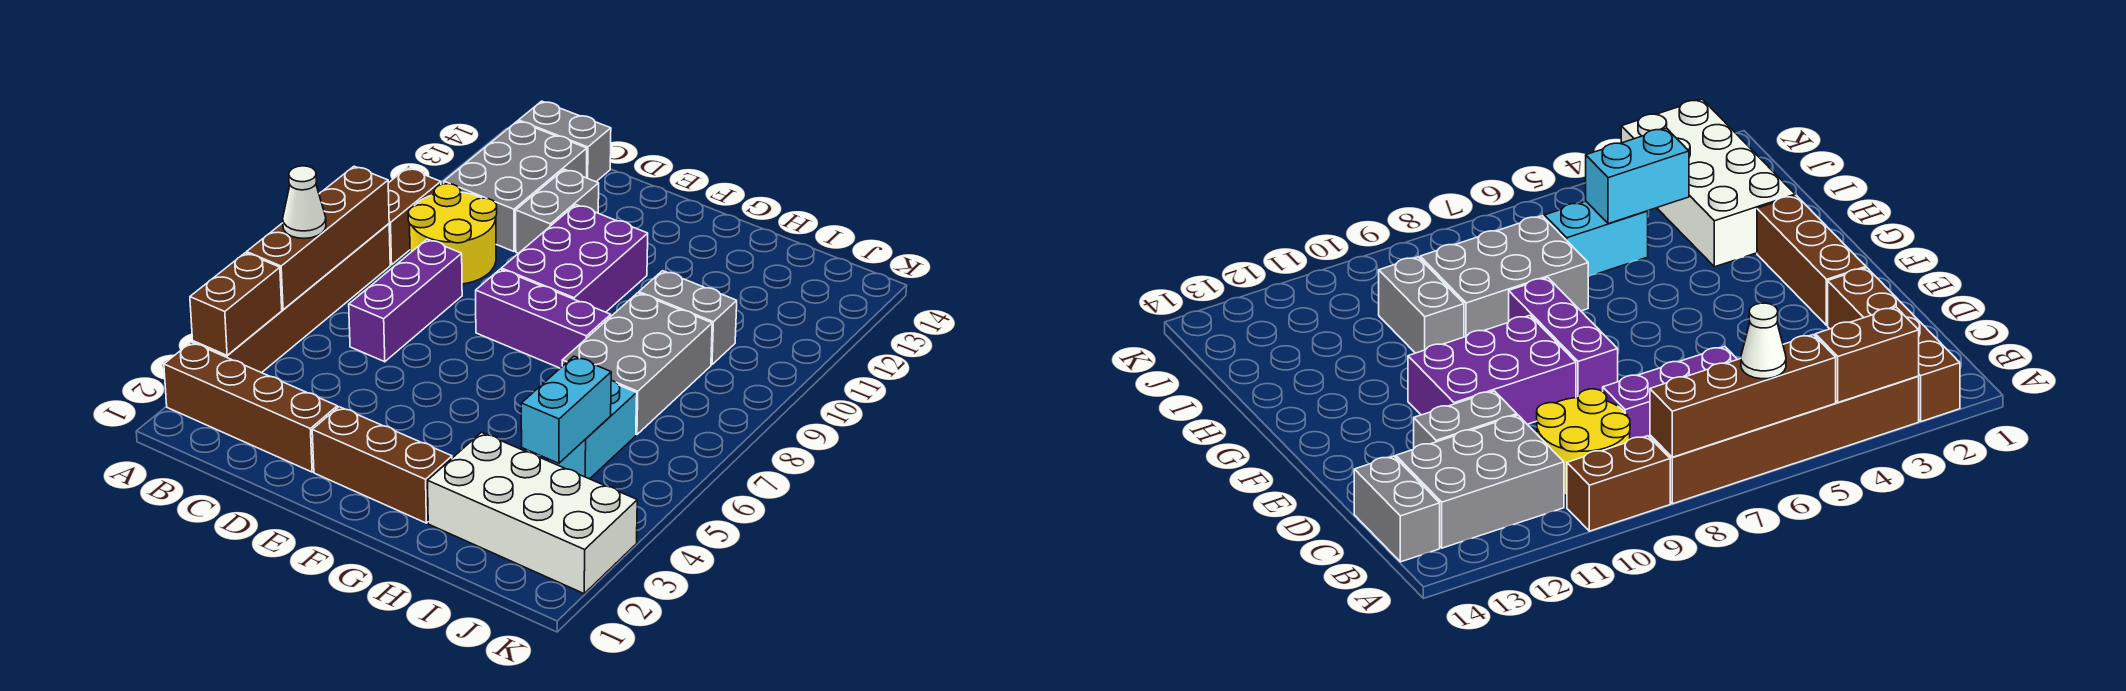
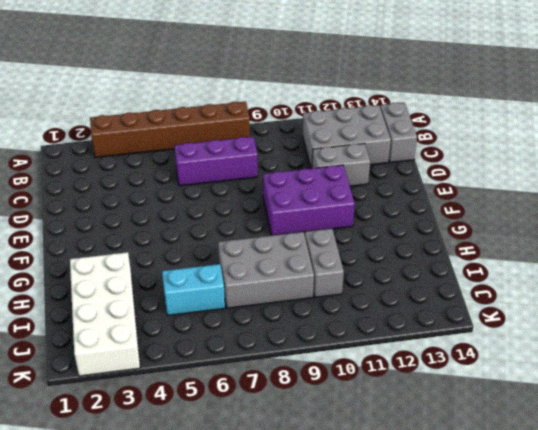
none -> brown 1x4 brick [164,342,337,472]
none -> brown 1x2 brick [388,168,441,265]
none -> yellow 2x2 round brick [408,184,497,284]

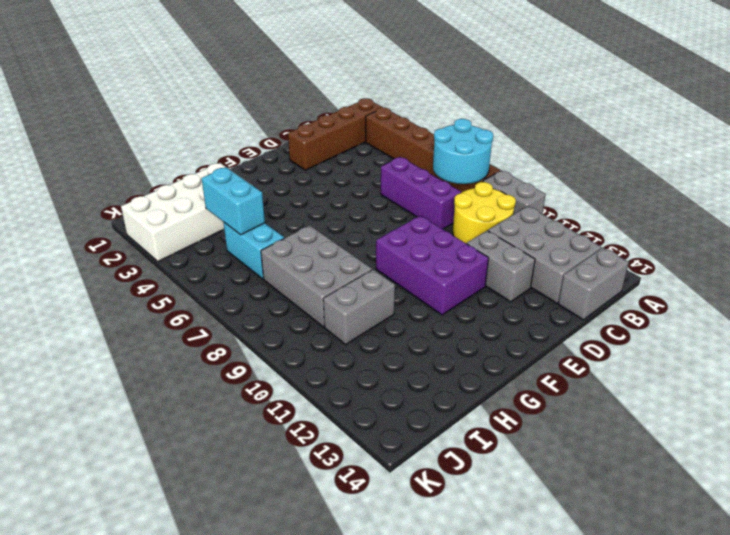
cyan 2x2 round brick [433,119,493,184] -> brown 1x4 brick [247,166,389,310]
grey 1x2 brick [483,170,546,214] -> brown 1x2 brick [388,168,441,265]
none -> brown 1x3 brick [312,407,452,523]
none -> purple 1x3 brick [476,269,611,368]
none -> brown 1x2 brick [190,253,282,355]

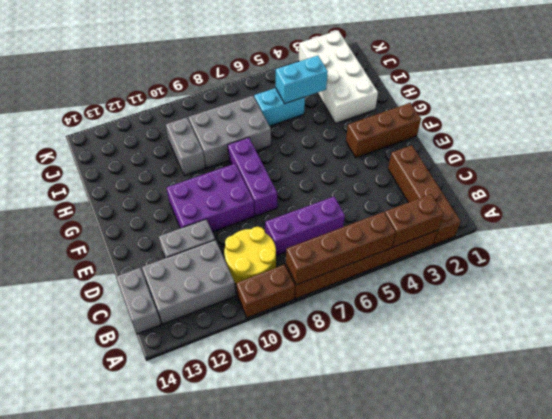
brown 1x3 brick [346,103,421,158] -> brown 1x3 brick turned to [312,407,452,523]
none -> white 1x1 cone [283,166,326,238]

